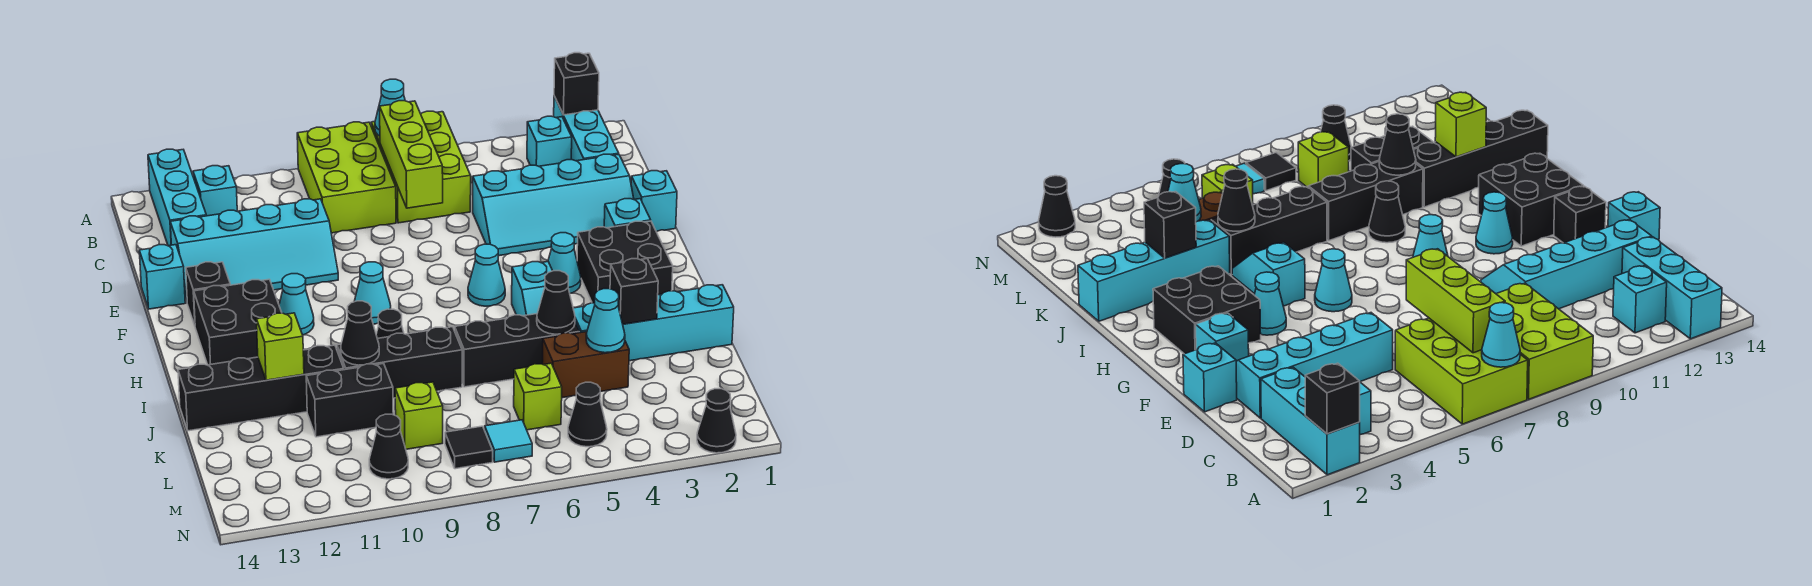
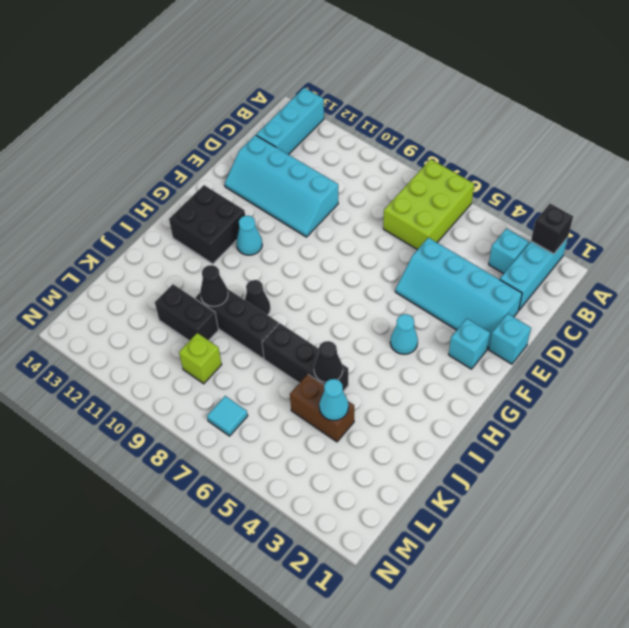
none -> lime 2x3 brick [297,122,396,233]
none -> cyan 1x1 brick [193,166,237,216]
none -> cyan 1x1 brick [139,245,185,309]
none -> black 1x1 brick [186,262,230,325]

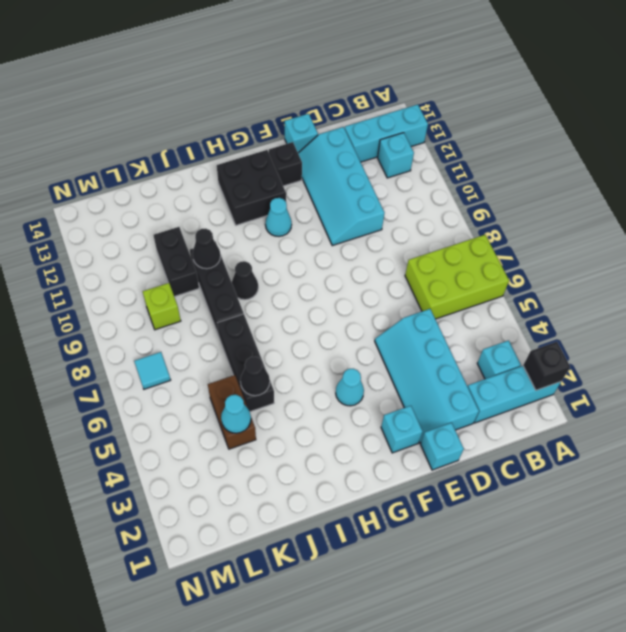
none -> lime 2x3 brick [297,122,396,233]
none -> black 2x2 brick [577,221,673,303]
none -> cyan 1x1 cone [468,244,505,306]
none -> cyan 1x1 cone [354,262,391,324]

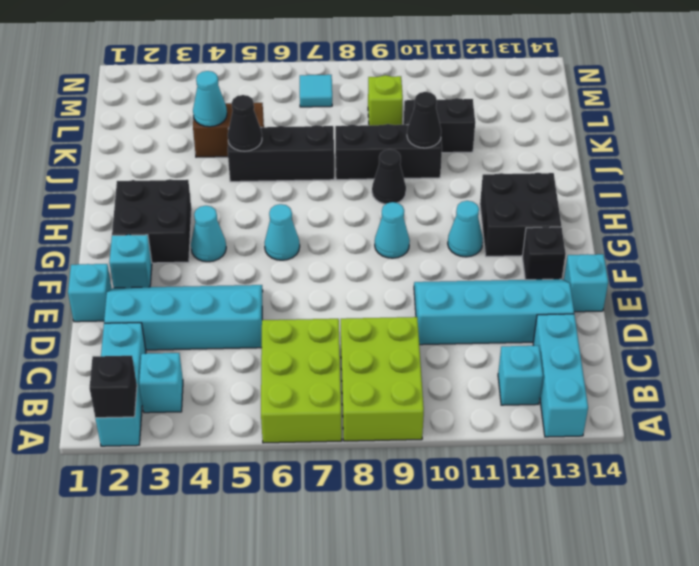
none -> cyan 1x2 slope [512,262,552,316]
none -> cyan 1x4 brick [573,285,734,361]
none -> black 1x4 brick [178,345,344,431]
none -> lime 1x1 brick [514,363,562,430]

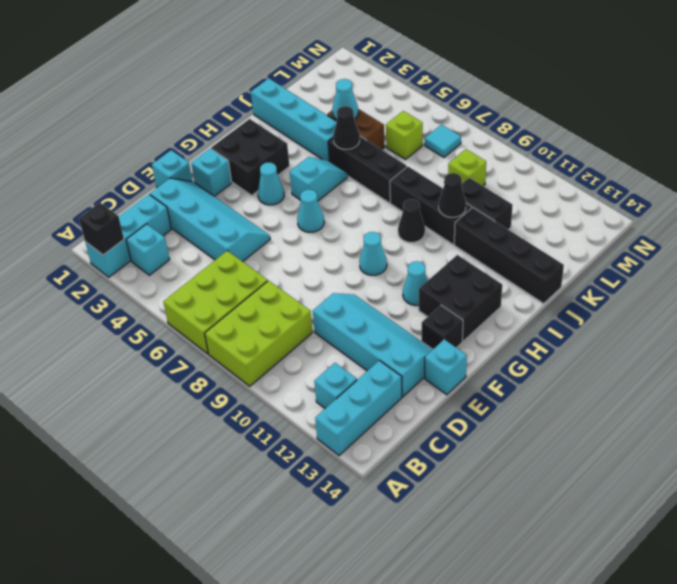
none -> black 1x1 cone [568,382,607,447]
none -> black 1x1 tile [445,426,493,469]
none -> black 1x1 cone [369,414,408,479]
none -> black 1x1 cone [697,389,736,453]

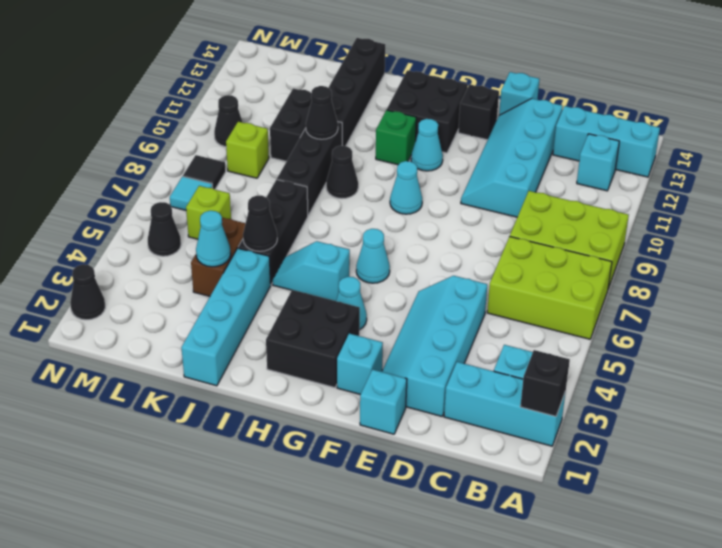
green 1x1 brick [376,110,416,165] -> none
none -> cyan 1x1 cone [375,79,405,136]
none -> lime 1x3 brick [380,101,443,208]
none -> black 1x1 brick [610,259,658,324]
none -> lime 1x1 brick [257,313,304,380]

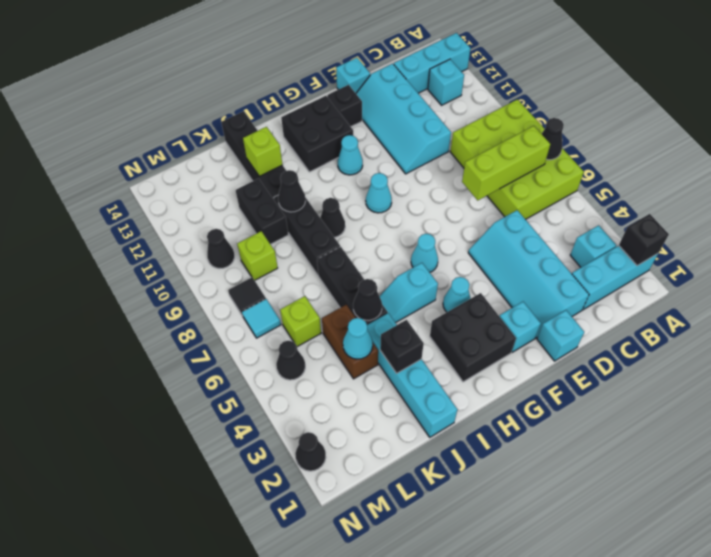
black 1x1 cone [542,118,564,160] -> cyan 1x1 cone [375,79,405,136]

